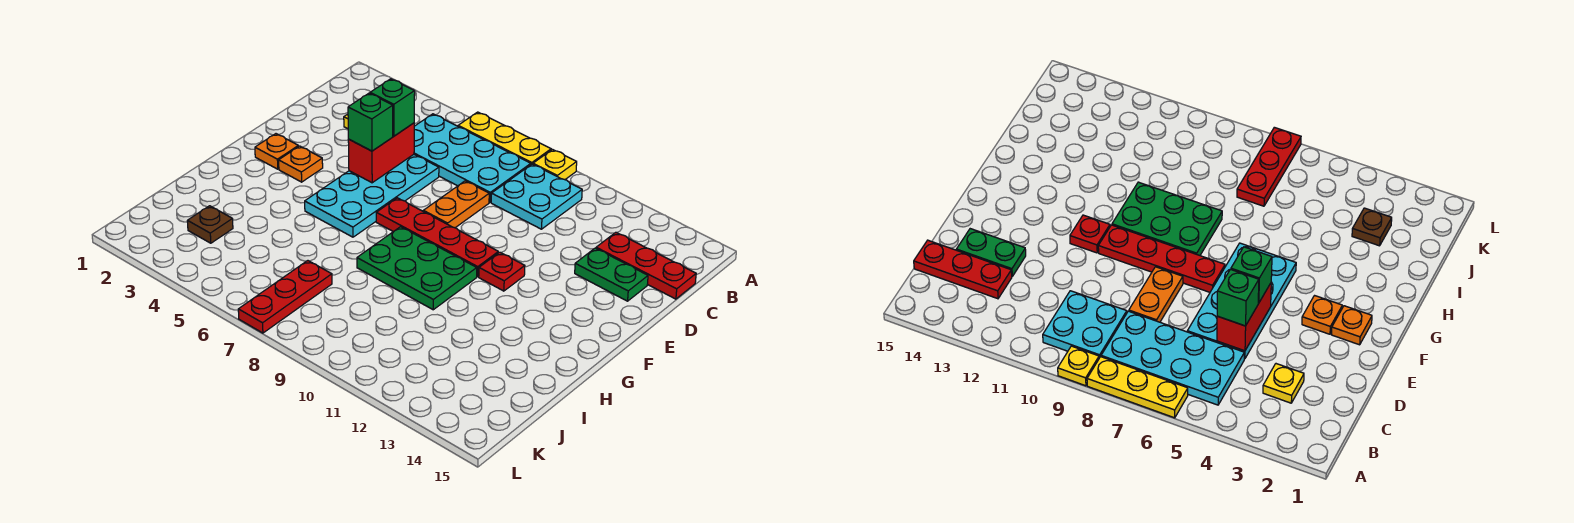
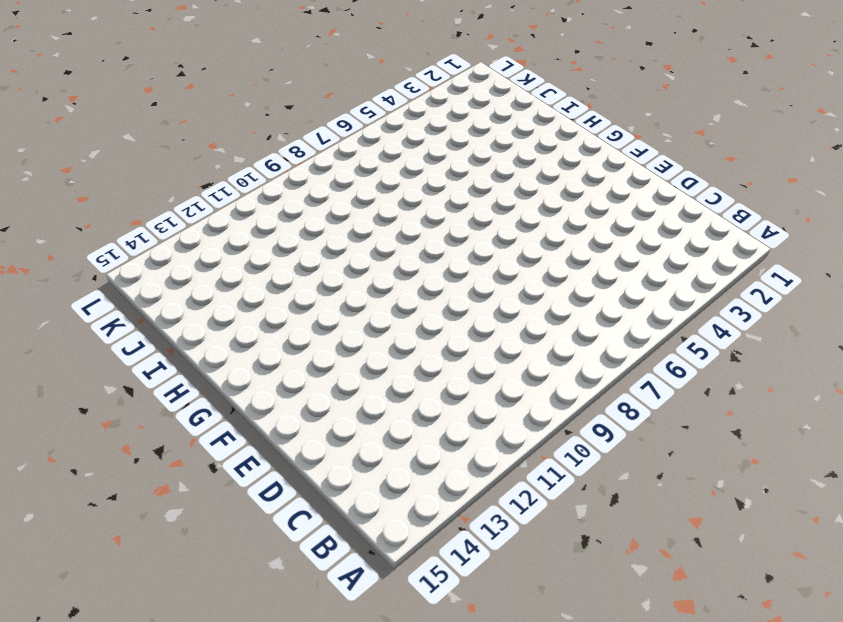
none -> yellow 1x3 plate [458,112,551,164]
none -> yellow 1x1 plate [533,150,577,180]
none -> cyan 2x4 plate [414,114,531,202]

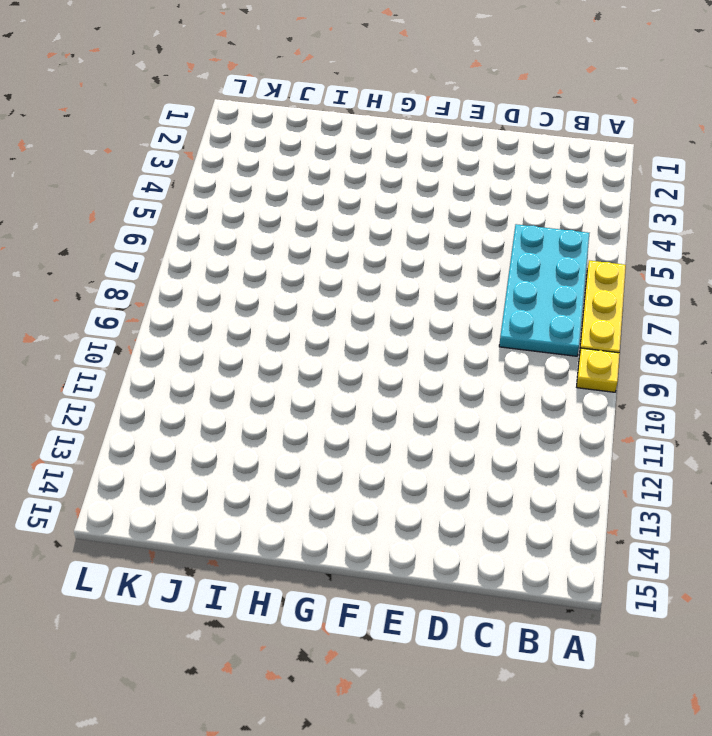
none -> cyan 2x2 plate [491,164,582,229]
none -> yellow 1x1 plate [1263,364,1304,403]
none -> red 1x3 plate [596,232,696,299]

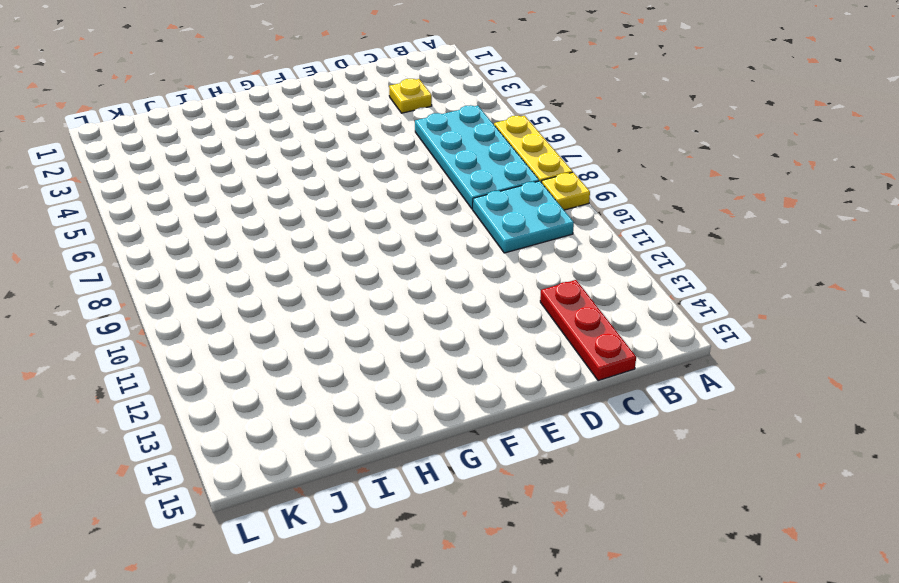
none -> cyan 2x4 plate [305,154,439,237]
none -> orange 1x2 plate [423,181,489,228]
none -> green 1x2 plate [575,248,648,301]

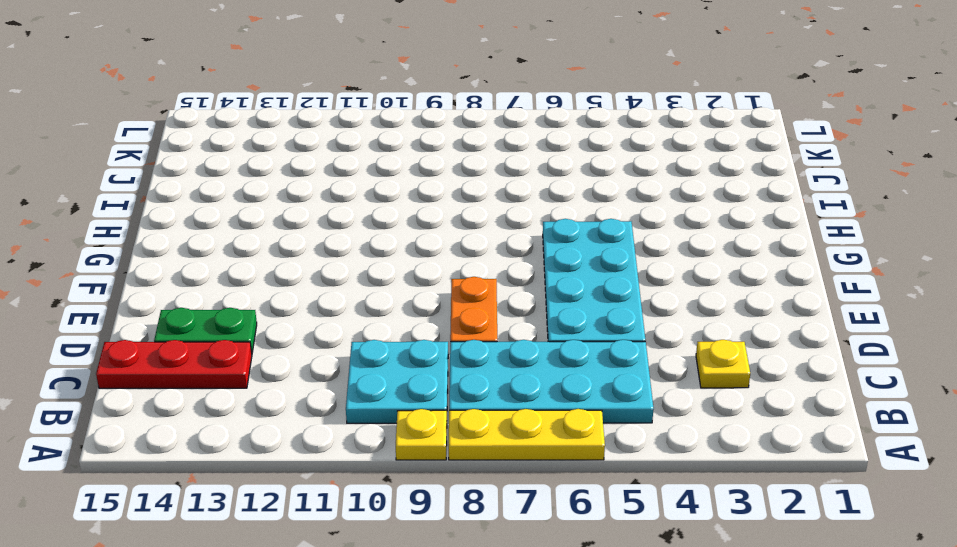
none -> orange 1x1 plate [255,134,298,169]
none -> orange 1x1 plate [279,146,323,182]
none -> red 1x4 plate [376,198,498,277]

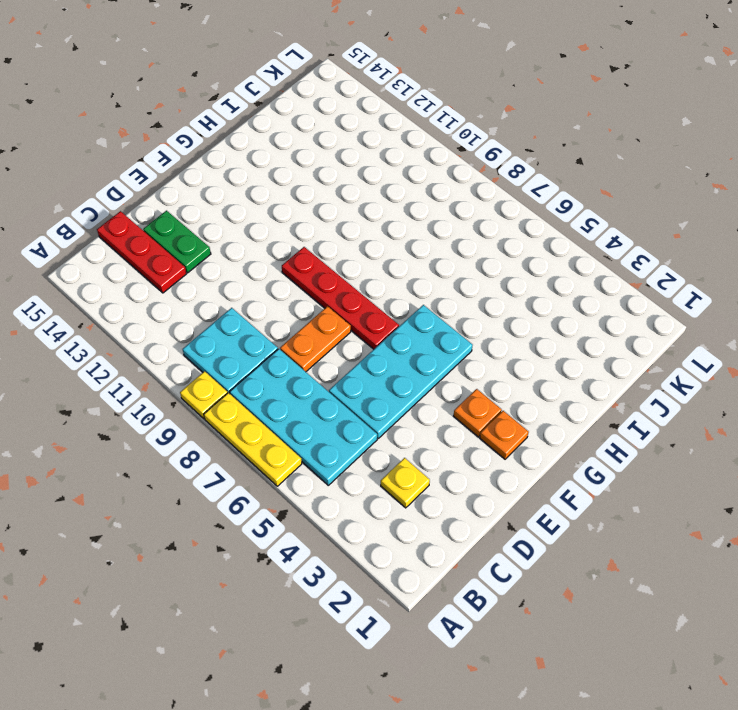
none -> red 1x1 plate [479,252,525,291]
none -> green 2x3 plate [357,227,477,310]
none -> brown 1x1 plate [187,206,233,243]

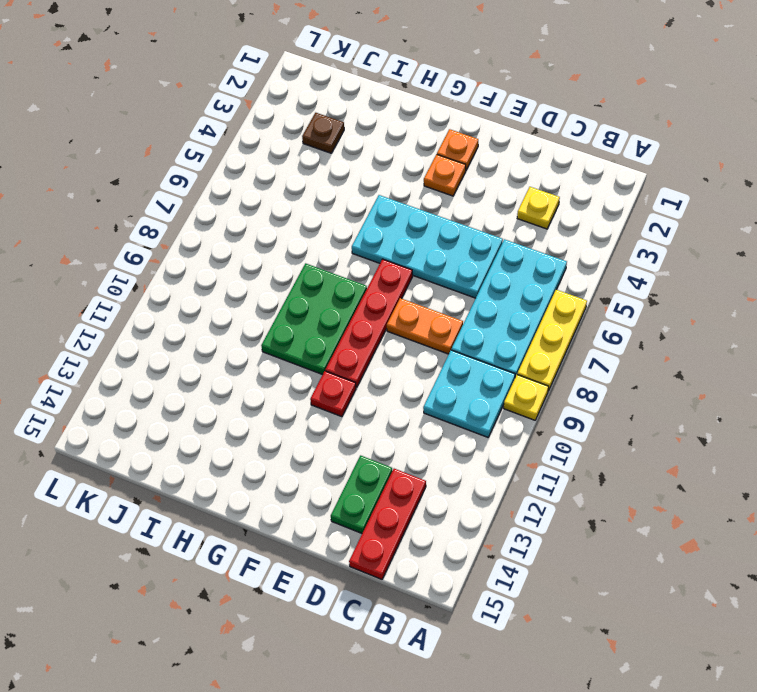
none -> red 1x3 plate [238,261,332,333]
none -> red 1x2 brick [348,123,414,183]
none -> green 1x1 brick [370,79,415,136]

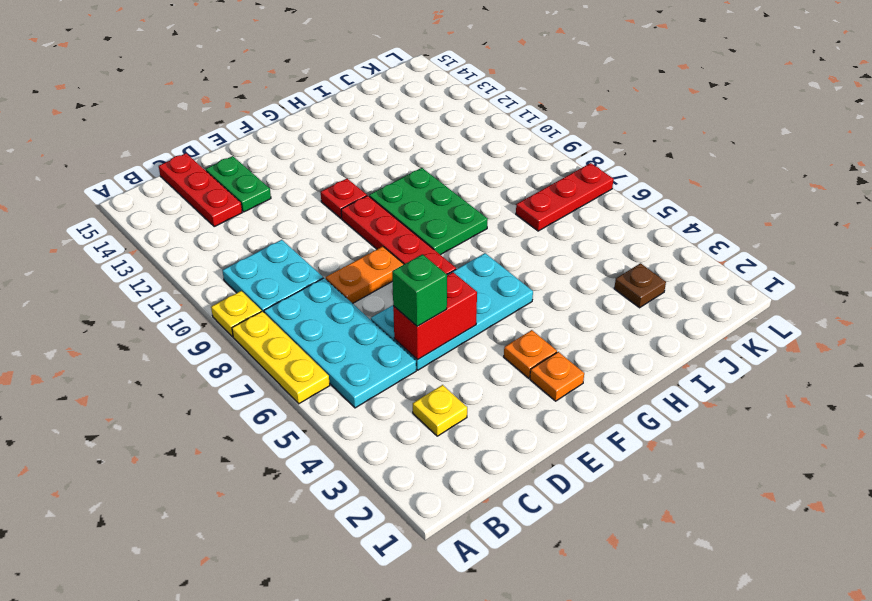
none -> green 1x1 brick [348,93,393,151]

